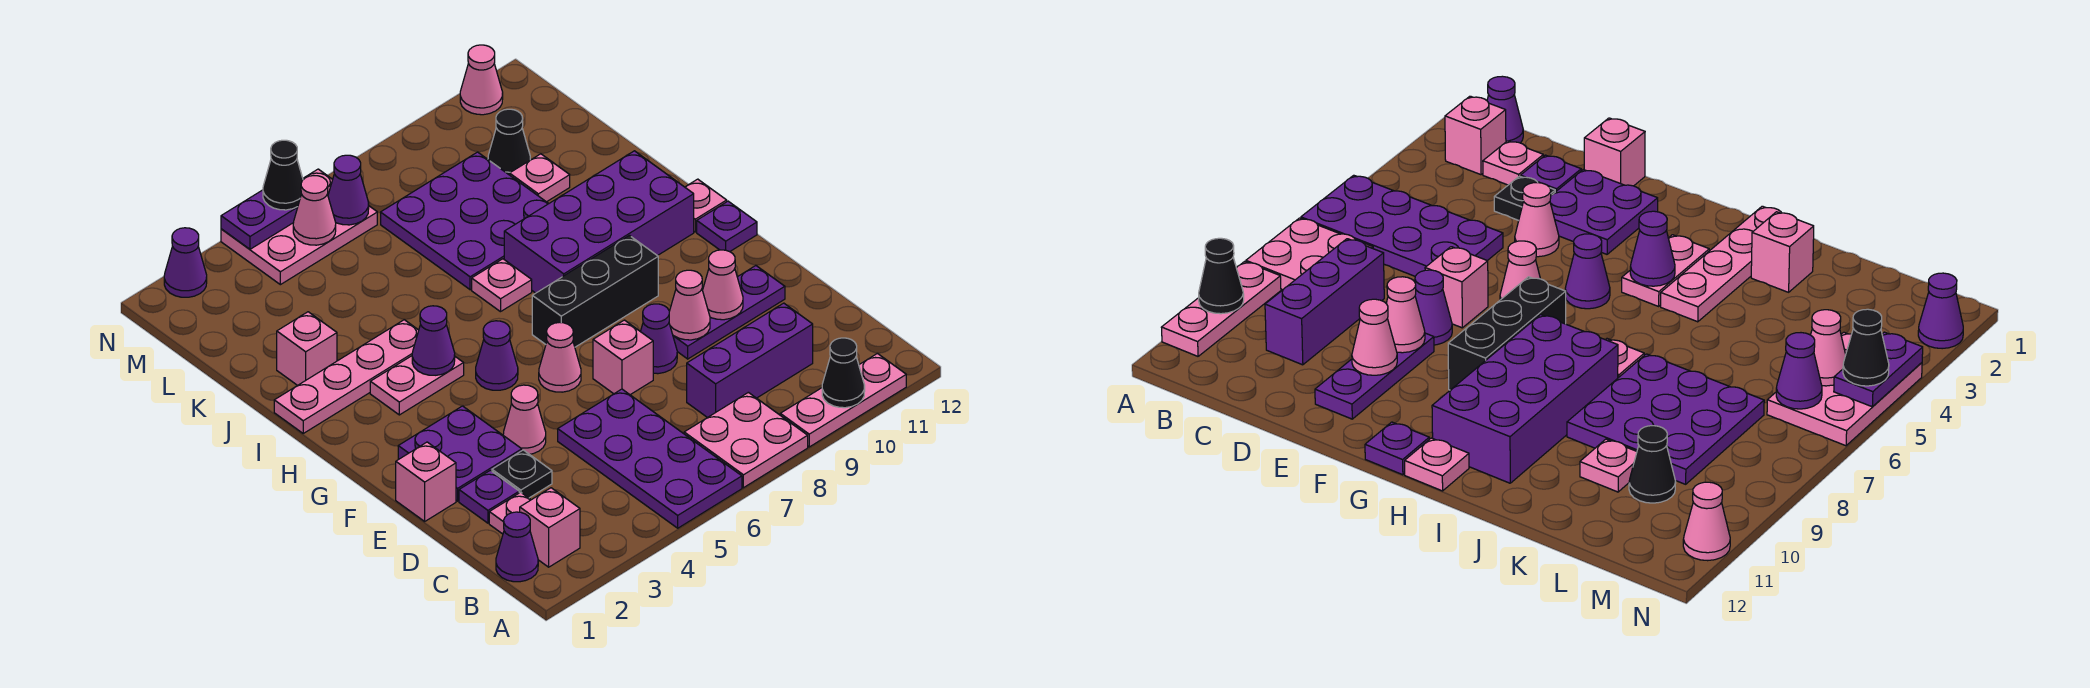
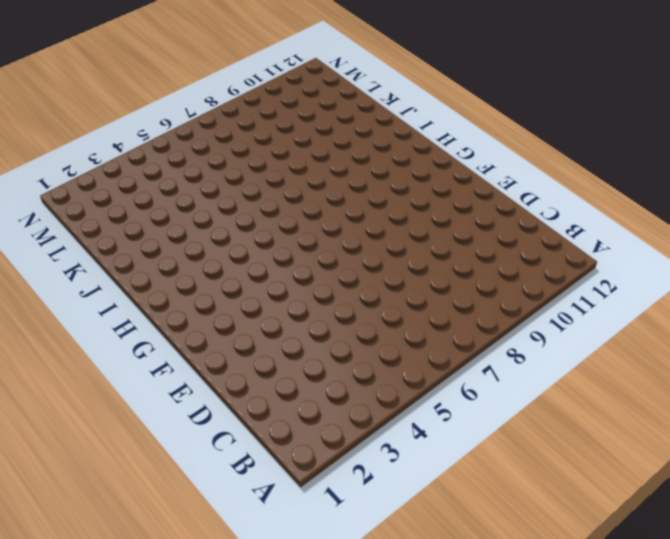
none -> purple 2x4 plate [558,389,742,528]
none -> pink 2x2 plate [684,392,808,488]
none -> pink 1x3 plate [780,354,906,447]
none -> purple 1x1 cone [496,512,538,582]

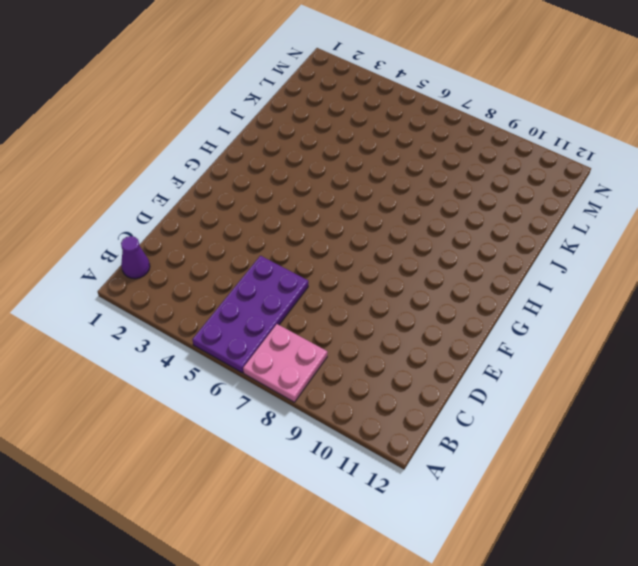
none -> pink 1x3 plate [780,354,906,447]
none -> pink 1x1 brick [520,488,580,567]
none -> pink 1x1 plate [489,492,531,534]
none -> purple 1x3 brick [687,303,813,418]

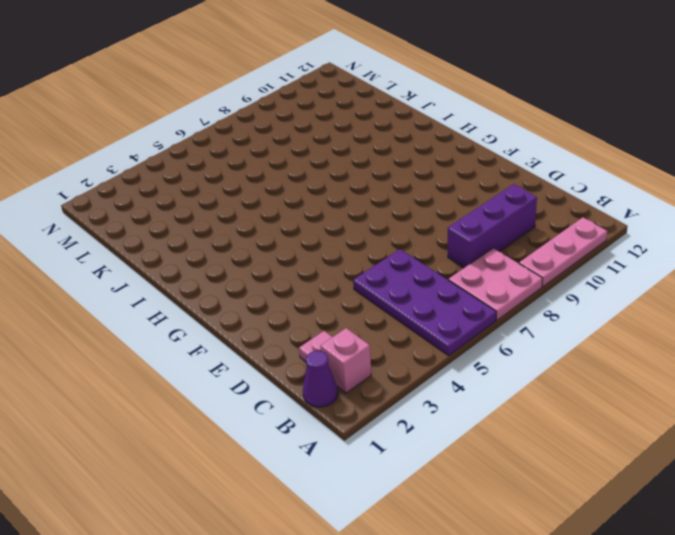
none -> purple 1x1 plate [459,470,519,523]
none -> black 1x1 plate [492,450,552,498]
none -> pink 1x1 brick [396,442,456,521]
none -> purple 2x2 plate [398,406,522,501]

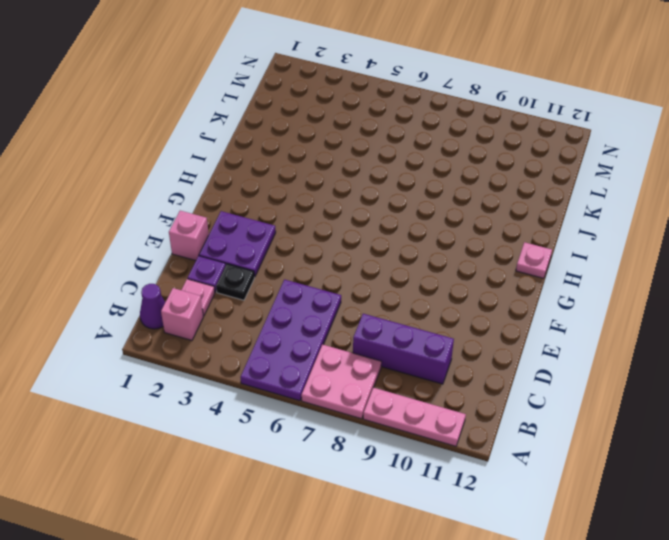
none -> pink 1x1 cone [503,385,546,454]
none -> pink 1x1 brick [593,320,653,395]
none -> purple 1x1 cone [640,304,677,374]
none -> purple 1x3 plate [673,266,785,359]

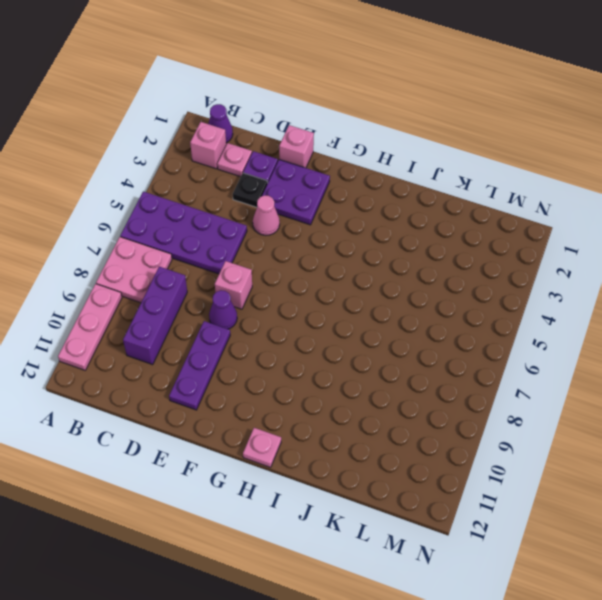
none -> pink 1x1 cone [539,322,581,392]
none -> purple 1x1 cone [476,321,518,390]
none -> black 1x3 brick [532,236,658,347]
none -> purple 1x1 plate [697,201,757,252]

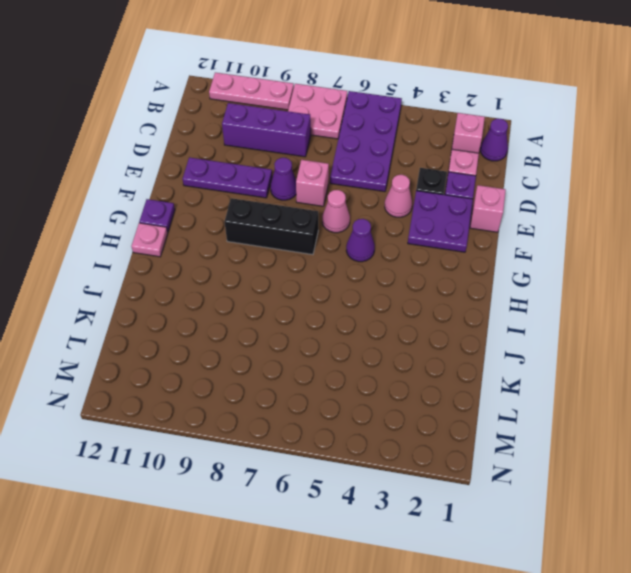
none -> pink 1x2 plate [370,356,464,415]
none -> purple 2x4 brick [504,151,694,293]
none -> pink 1x4 plate [274,320,419,433]
none -> pink 1x1 plate [472,259,532,312]

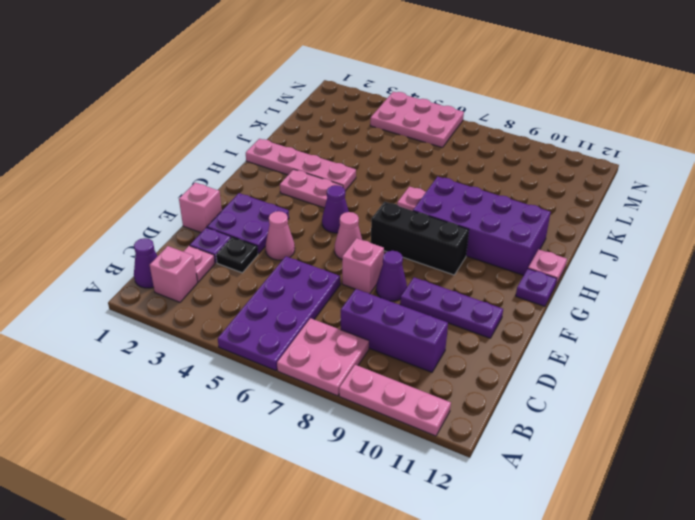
none -> pink 1x1 brick [277,312,337,385]
none -> purple 3x3 plate [381,152,549,290]
none -> pink 1x1 plate [510,154,570,202]
none -> black 1x1 cone [488,109,530,175]

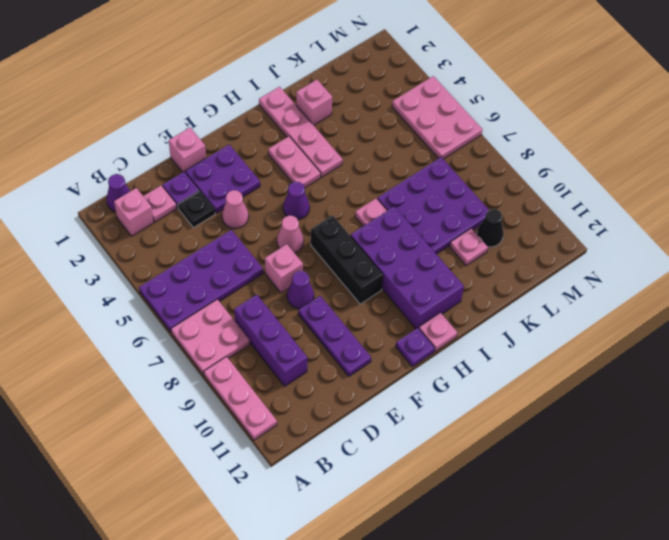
none -> purple 1x1 cone [164,228,207,297]
none -> pink 1x1 cone [460,45,503,115]
none -> black 1x1 cone [822,338,865,408]
none -> pink 1x1 cone [669,270,710,340]

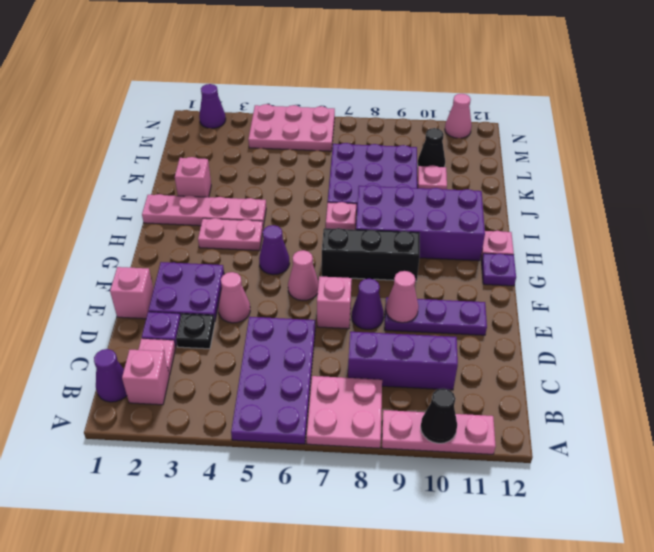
none -> pink 1x1 cone [703,250,743,320]
none -> purple 1x1 cone [412,306,455,375]
none -> pink 1x1 cone [293,176,336,245]
none -> purple 1x1 cone [328,155,369,225]

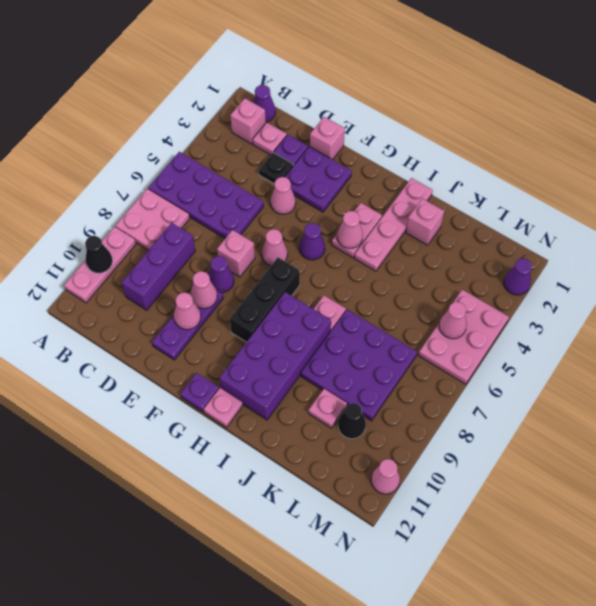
pink 1x1 cone [337,211,363,248] -> purple 1x1 cone [412,306,455,375]
none -> purple 1x1 cone [328,155,369,225]
none -> purple 1x2 plate [221,190,298,249]
none -> black 1x1 cone [263,140,303,210]

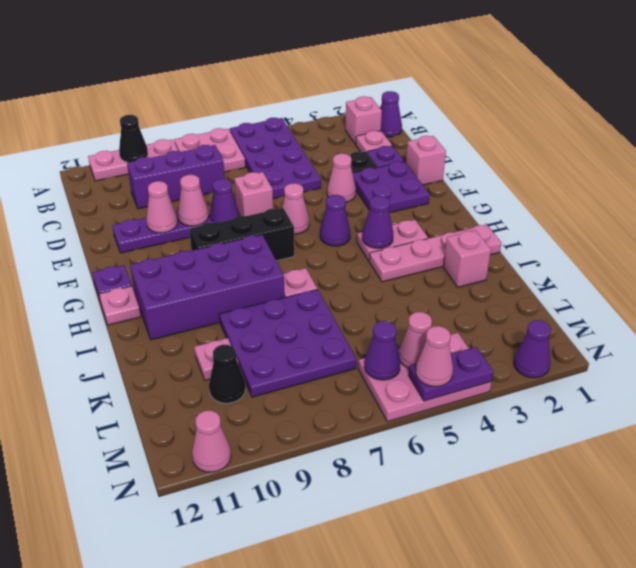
pink 1x1 cone [416,326,453,387] -> black 1x1 cone [263,140,303,210]

